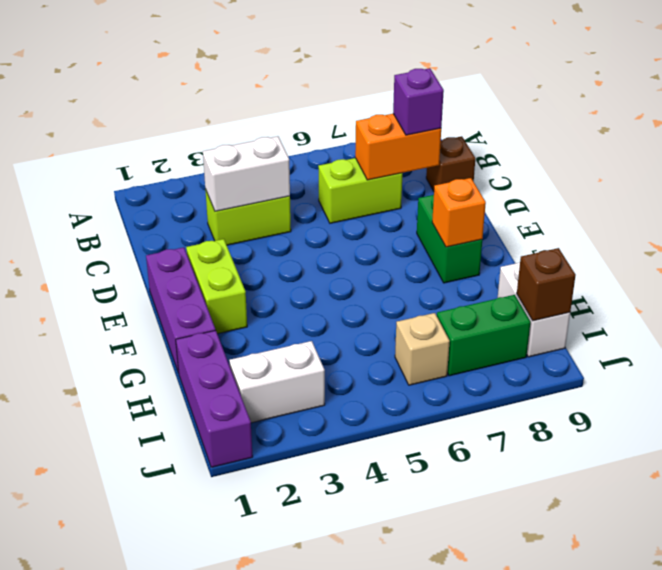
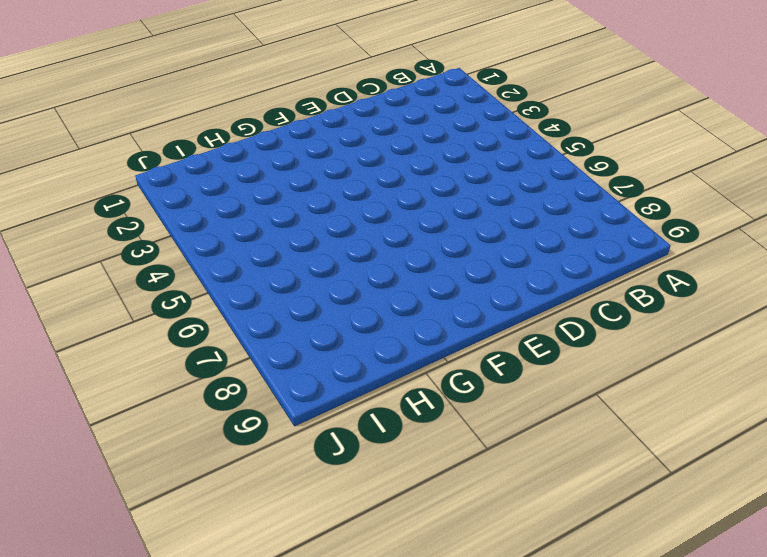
none -> lime 1x2 brick [205,189,291,245]
none -> lime 1x2 brick [318,158,403,223]
none -> brown 1x1 brick [426,136,475,191]

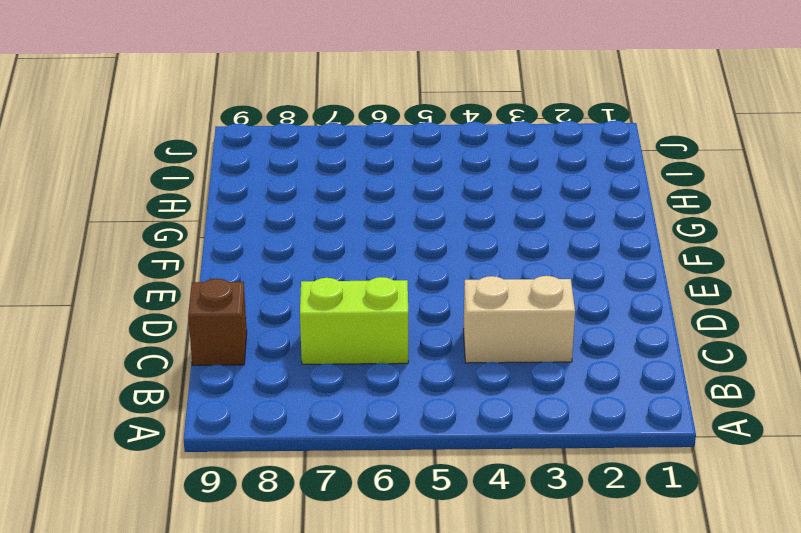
tan 1x2 brick [463,276,575,363] -> lime 1x2 brick [205,189,291,245]
none -> purple 1x3 brick [146,247,215,373]
none -> lime 1x2 brick [186,239,247,334]
none -> green 1x2 brick [417,195,482,283]

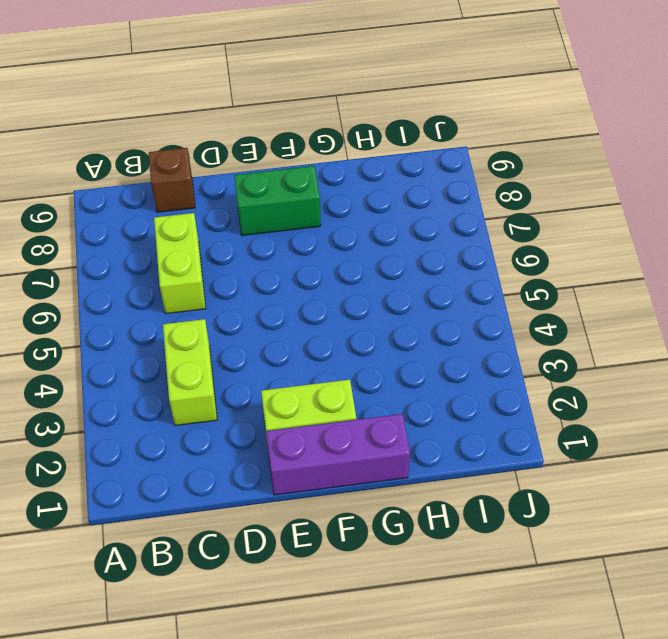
none -> purple 1x3 brick [176,330,253,467]
none -> white 1x2 brick [498,262,570,357]
none -> white 1x2 brick [229,341,325,423]

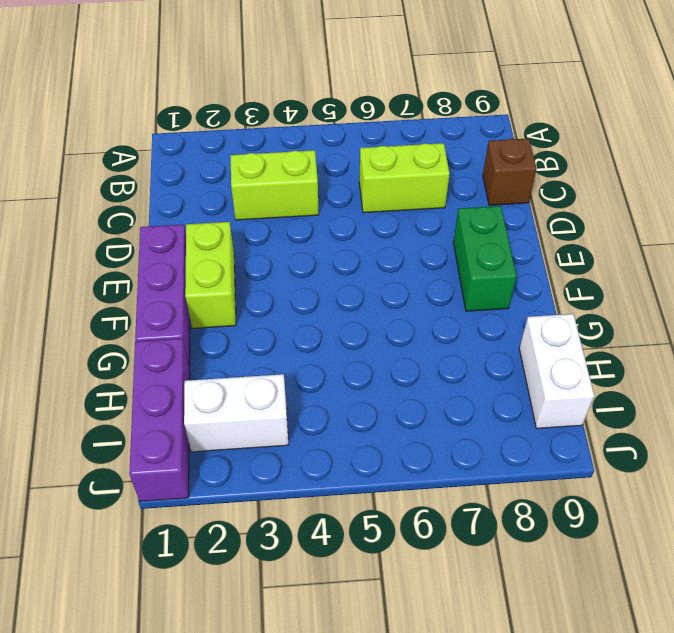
none -> tan 1x1 brick [395,313,450,385]
none -> green 1x2 brick [437,295,530,376]
none -> white 1x2 brick [203,136,290,211]

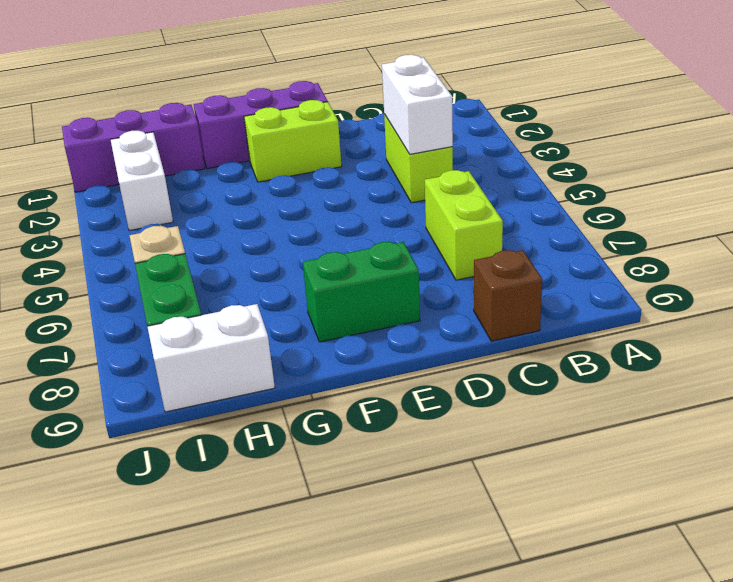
none -> orange 1x2 brick [355,114,441,180]
none -> orange 1x1 brick [432,178,486,247]
none -> brown 1x1 brick [517,248,576,321]

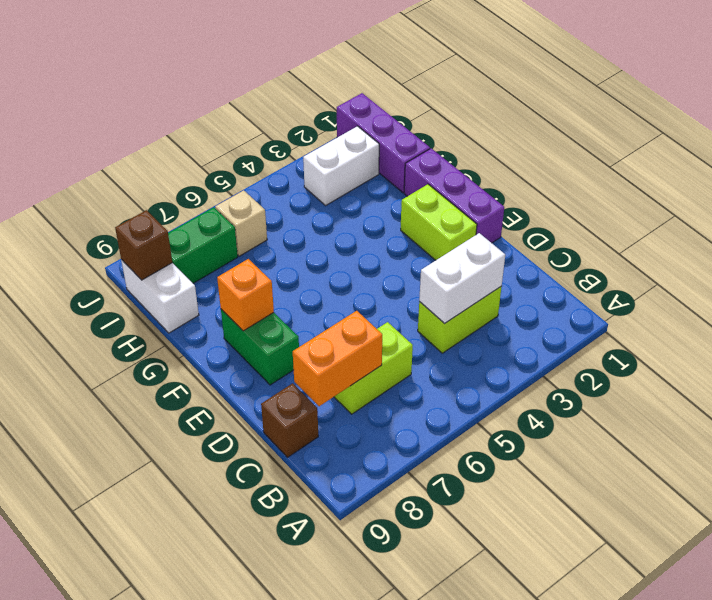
none -> purple 1x1 brick [393,68,444,135]

